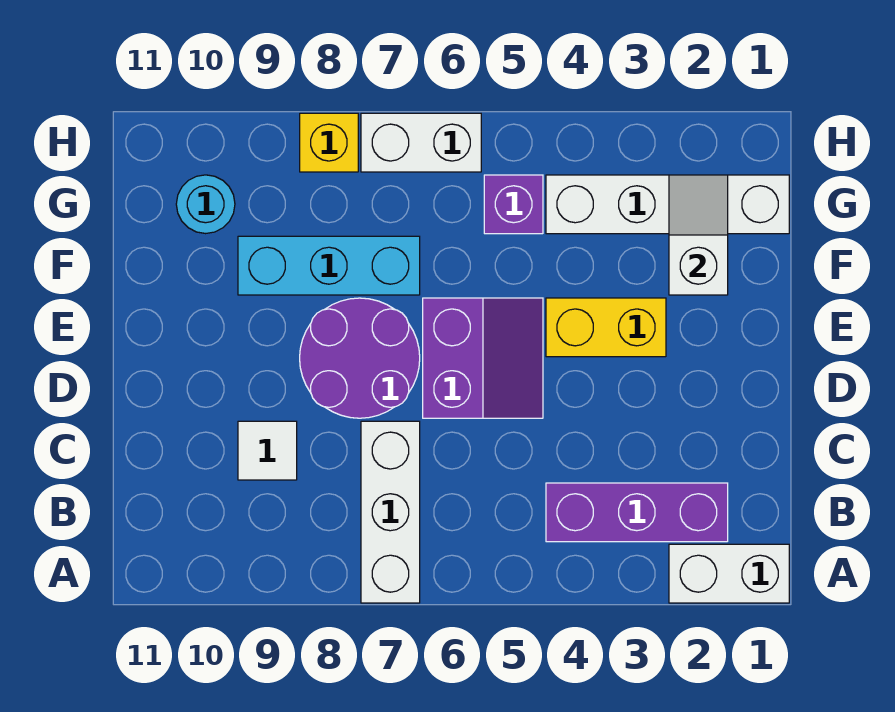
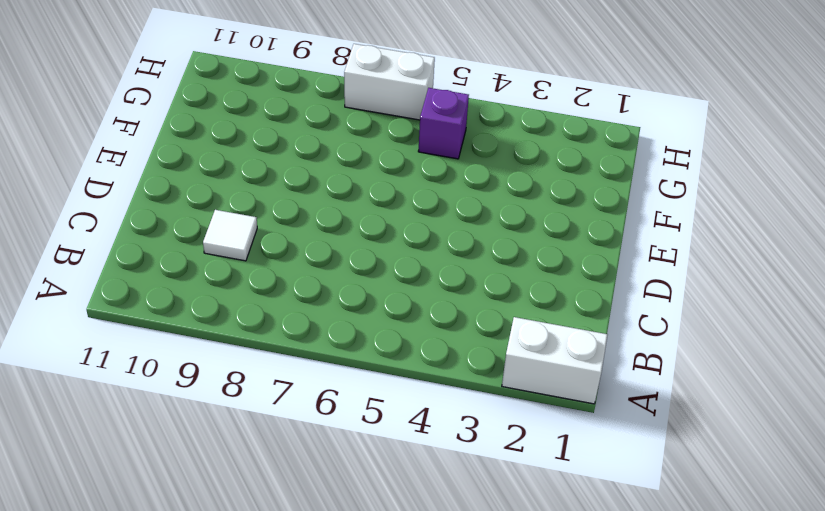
none -> white 1x3 brick [361,421,420,603]
none -> purple 1x3 brick [546,483,728,542]
none -> purple 2x2 slope [423,298,543,418]

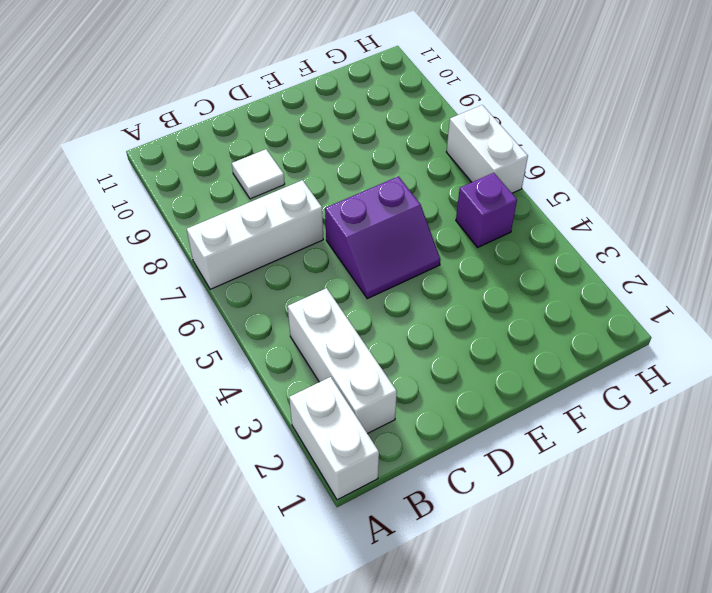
white 1x3 brick [288,288,397,434] -> purple 1x3 brick [546,483,728,542]
none -> purple 2x2 round brick [300,298,420,418]
none -> yellow 1x2 brick [546,298,666,357]
none -> cyan 1x3 brick [238,236,420,295]

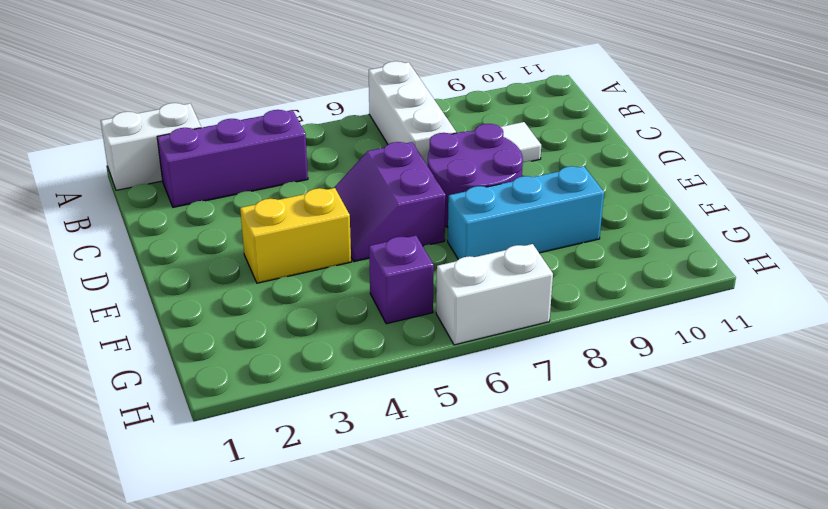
none -> white 1x4 brick [546,175,789,234]
none -> cyan 1x1 round brick [176,175,235,234]
none -> yellow 1x1 brick [300,113,358,172]

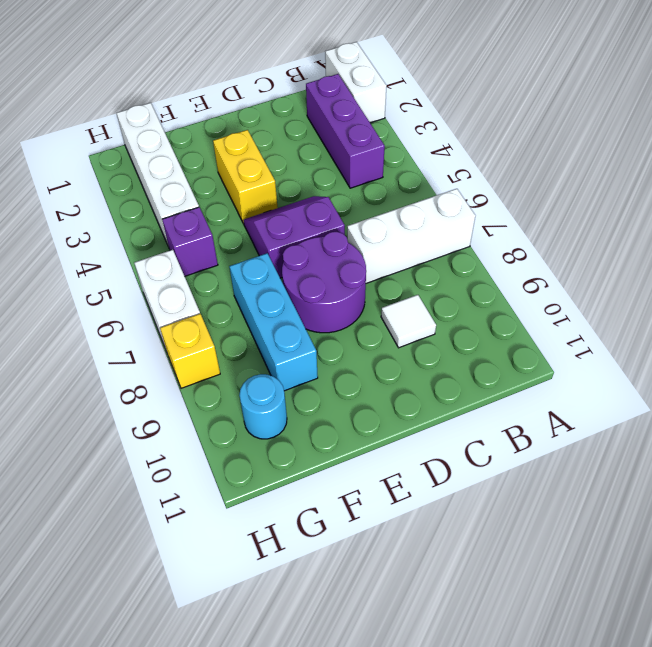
none -> white 1x2 slope [669,175,728,295]

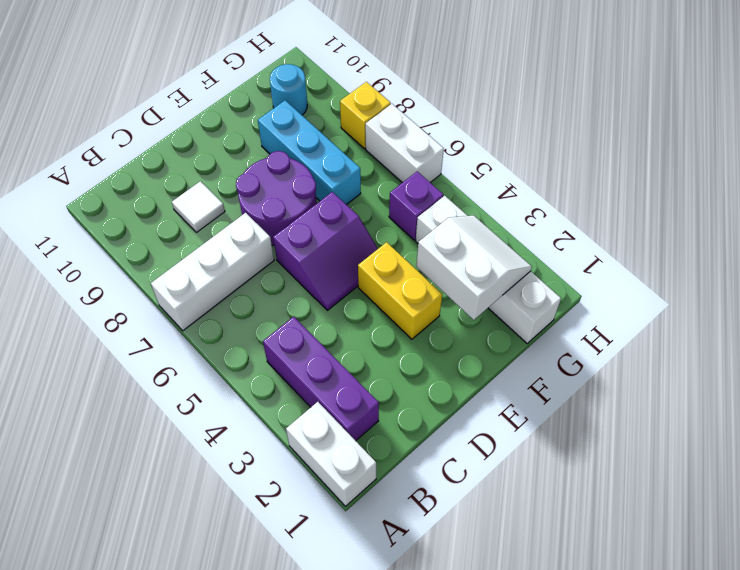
white 2x2 slope [416,216,532,320] -> white 1x2 slope [669,175,728,295]

